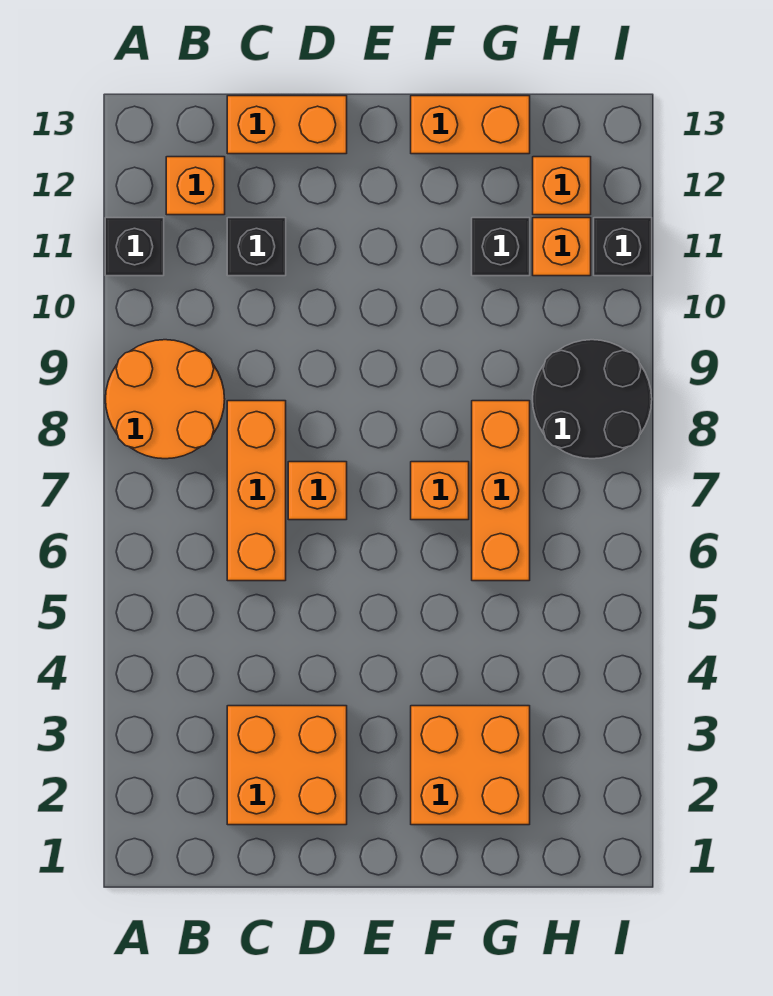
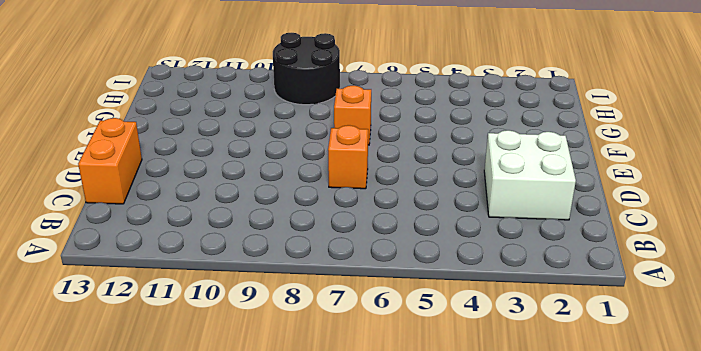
white 2x2 brick [484,130,576,220] -> orange 2x2 brick [227,706,347,825]
none -> orange 2x2 round brick [105,340,225,459]
none -> black 1x1 brick [105,218,164,276]
none -> orange 1x1 brick [166,157,225,215]

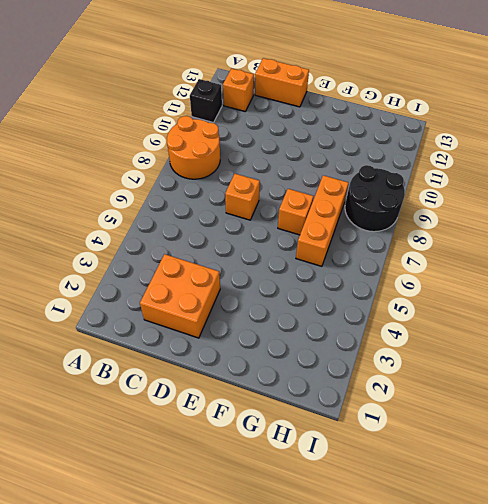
none -> orange 1x3 brick [227,401,286,581]
none -> black 1x1 brick [227,218,286,276]
none -> orange 2x2 brick [411,706,530,825]

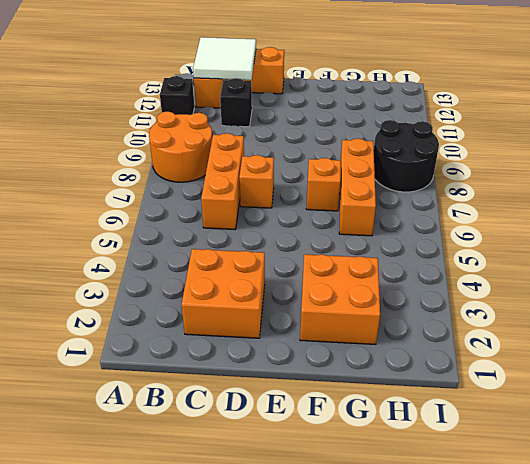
white 2x2 tile [193,37,256,80] -> none
none -> orange 1x2 brick [411,96,530,154]
none -> black 1x1 brick [472,218,530,276]
none -> orange 1x1 brick [533,218,591,276]

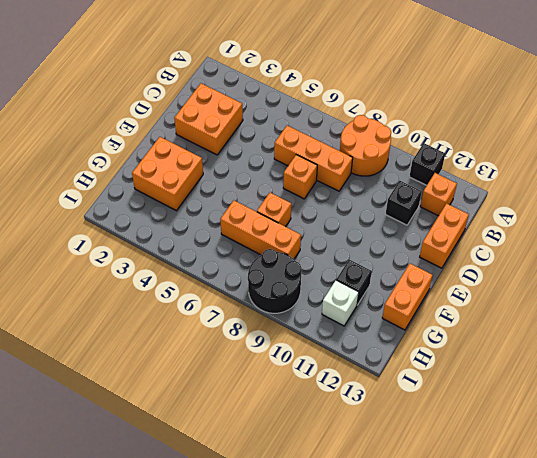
white 1x1 brick [322,280,359,326] -> orange 1x1 brick [533,218,591,276]
none -> orange 1x1 brick [533,157,591,215]
none -> black 1x1 brick [594,218,652,276]

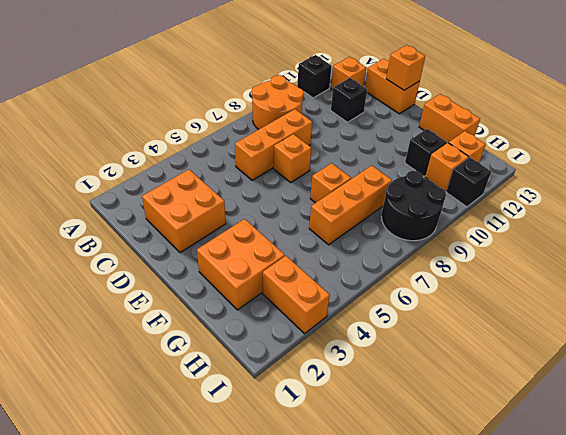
orange 1x1 brick [386,45,425,90] -> none
orange 1x2 brick [263,256,330,334] -> none

